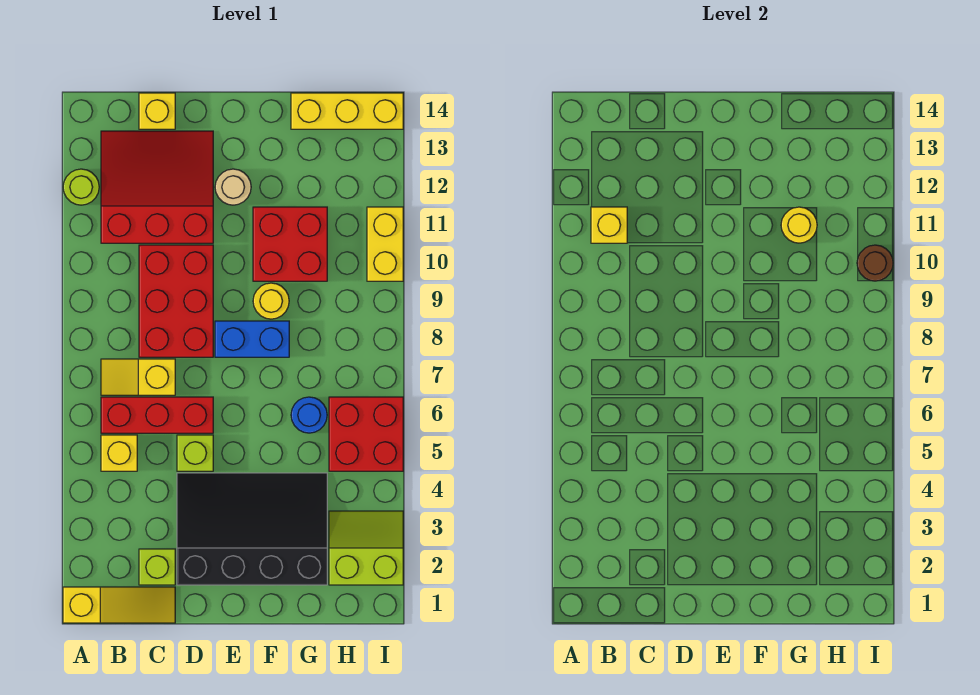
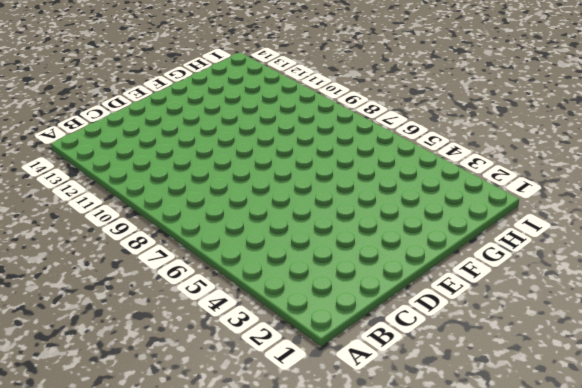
none -> yellow 1x3 slope [63,587,175,623]
none -> lime 1x1 round brick [63,169,99,205]
none -> yellow 1x1 brick [101,435,137,471]

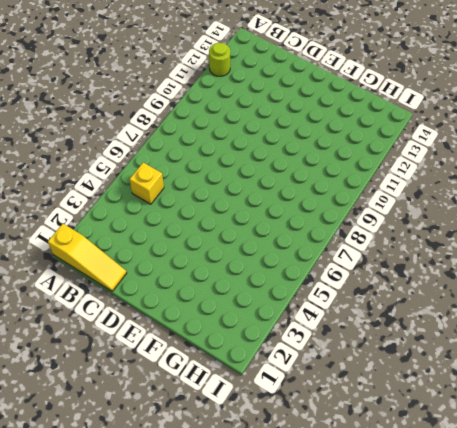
none -> red 1x3 brick [101,397,213,433]
none -> yellow 1x2 slope [101,359,175,395]
none -> red 3x3 slope [101,131,213,243]

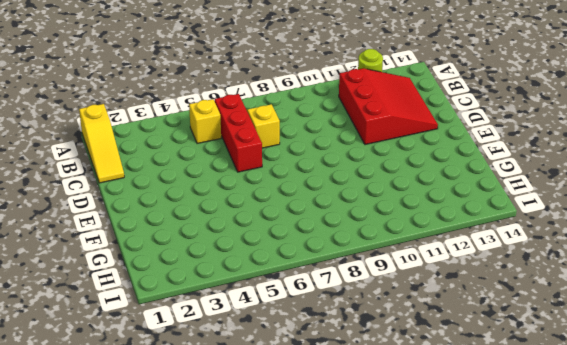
none -> lime 1x1 brick [139,549,175,585]
none -> red 2x3 brick [139,245,213,357]
none -> yellow 1x1 brick [139,93,175,129]

